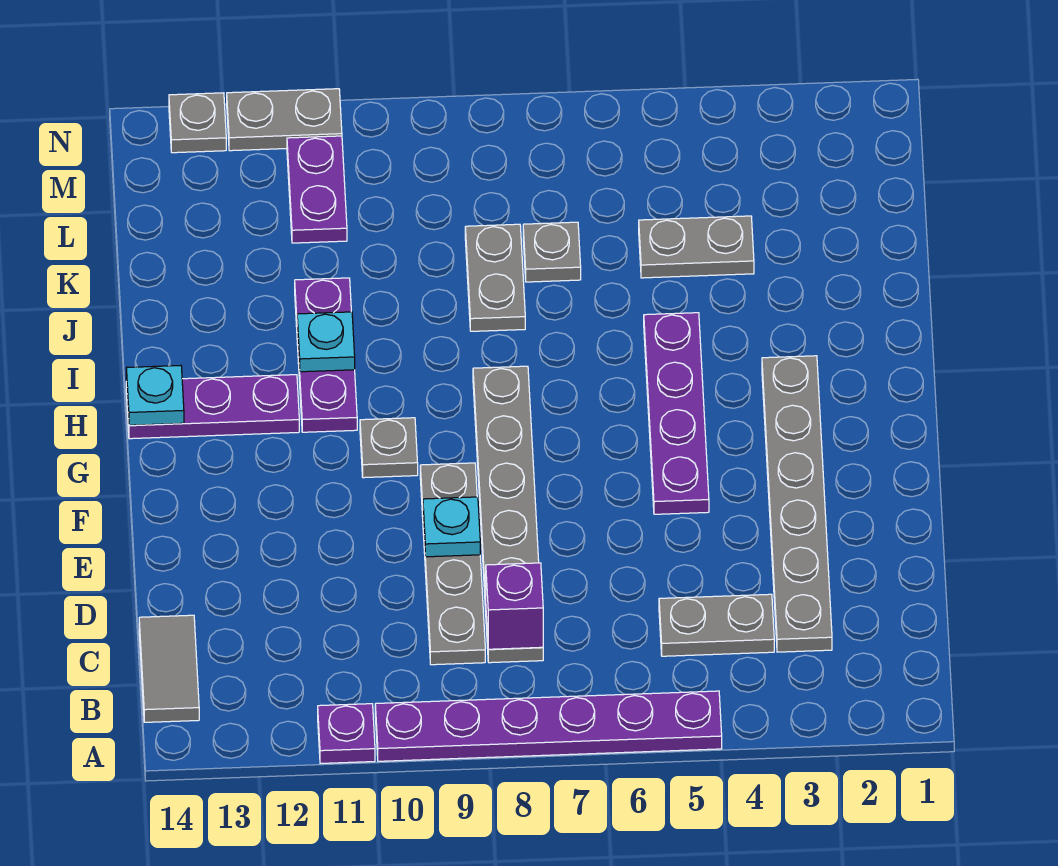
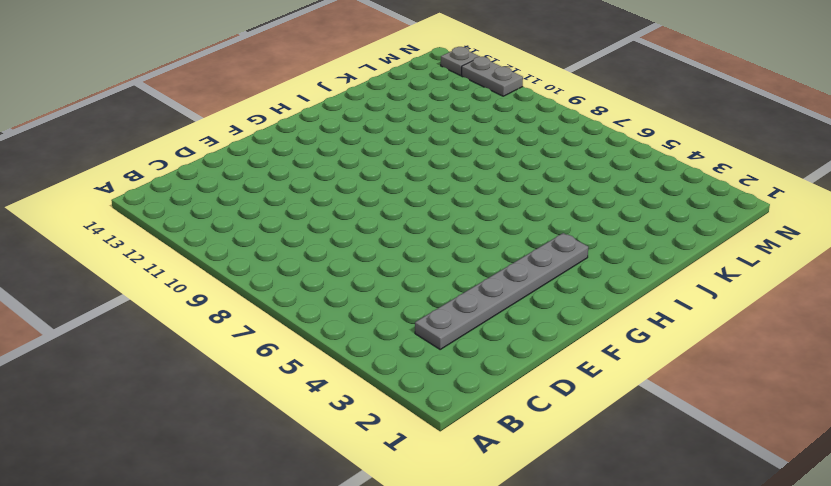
none -> purple 1x6 plate [375,691,722,761]
none -> purple 1x1 plate [318,704,375,763]
none -> grey 1x2 tile [139,615,199,722]

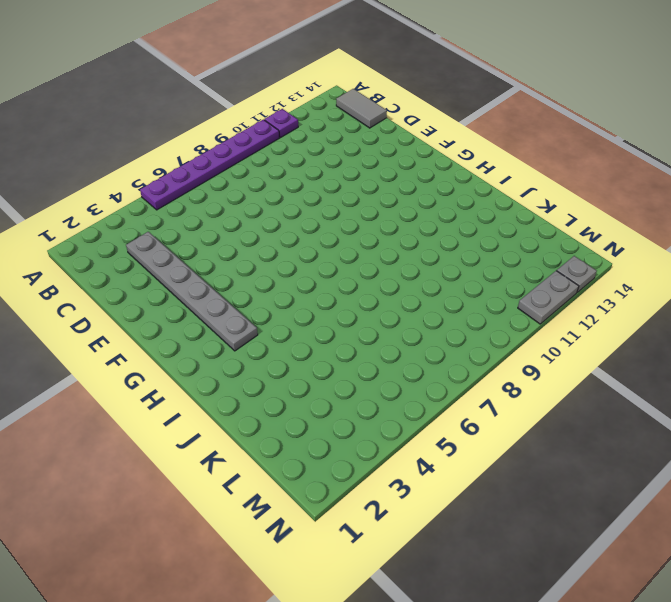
none -> grey 1x2 plate [659,594,774,656]
none -> grey 1x6 plate [473,366,543,663]
none -> grey 1x4 plate [420,463,485,665]

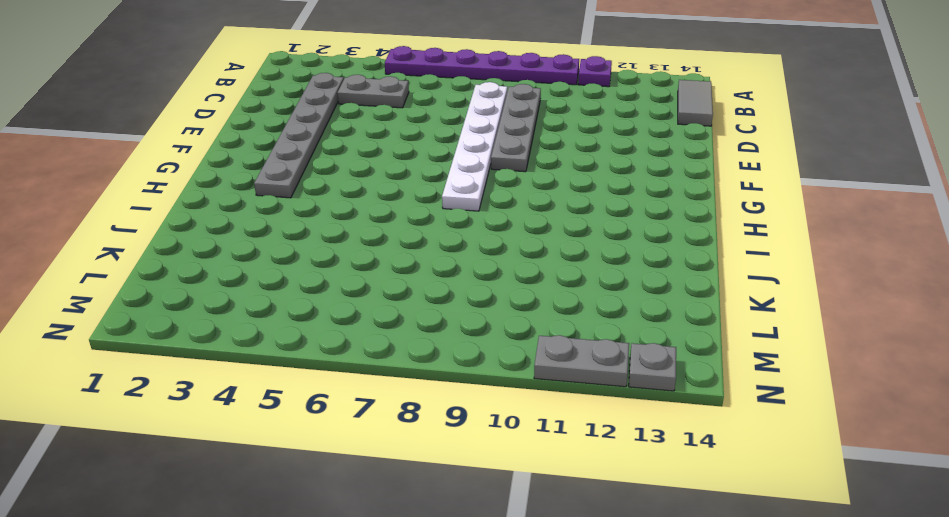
white 1x6 plate [442,82,507,211] -> grey 1x6 plate [473,366,543,663]
none -> purple 1x4 plate [644,313,709,514]
none -> grey 1x1 plate [360,418,418,478]
none -> purple 1x3 plate [295,278,357,432]

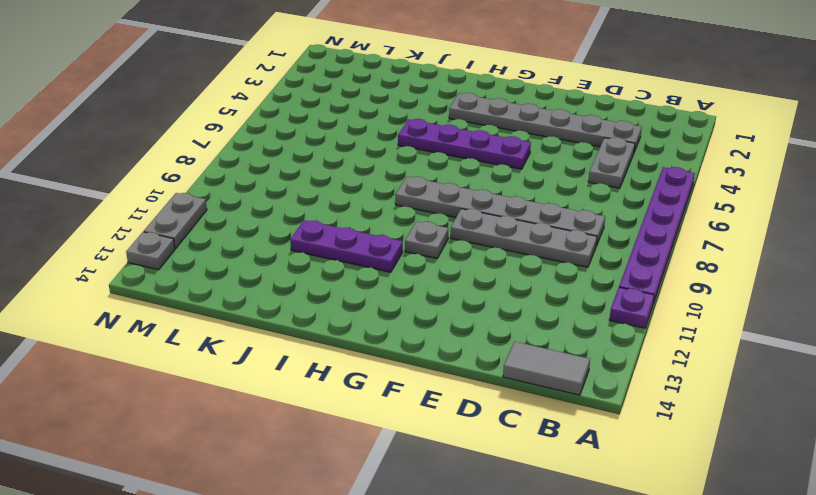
none -> purple 1x3 plate [126,375,299,439]
none -> grey 1x2 plate [465,224,525,331]
none -> grey 1x2 plate [639,216,754,278]

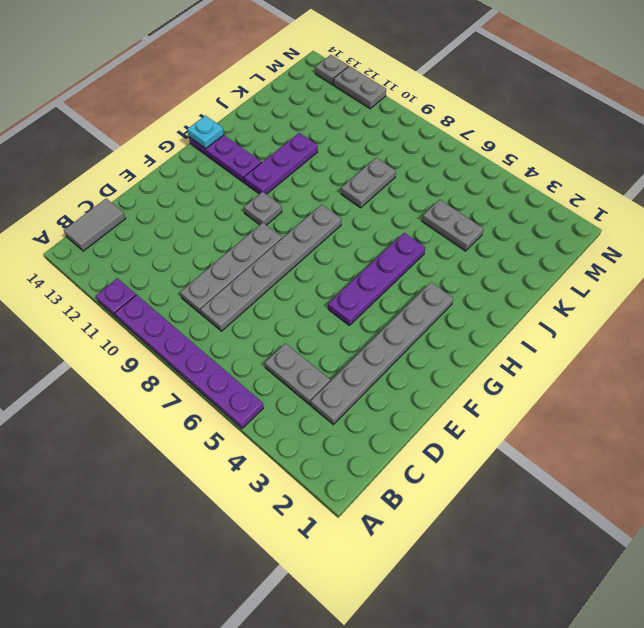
none -> grey 1x1 plate [523,222,581,282]
none -> purple 1x2 plate [287,136,347,243]
none -> purple 1x1 brick [486,563,543,649]

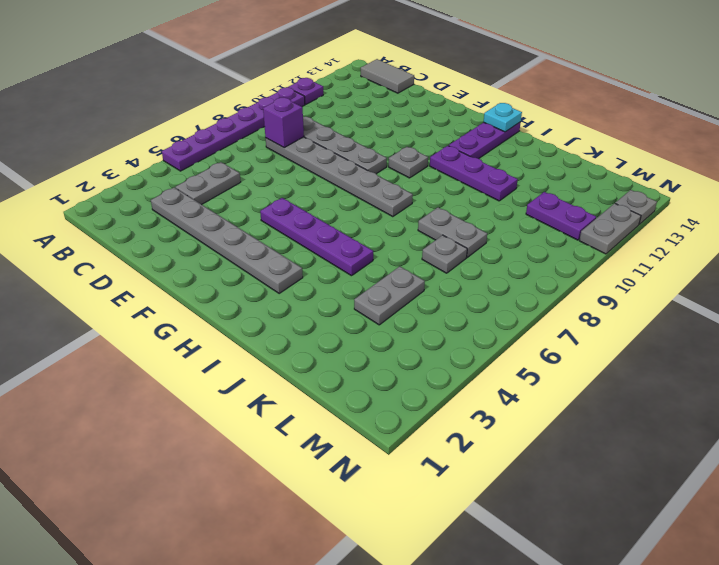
none -> cyan 1x1 plate [423,497,480,557]
none -> cyan 1x1 plate [297,312,355,372]

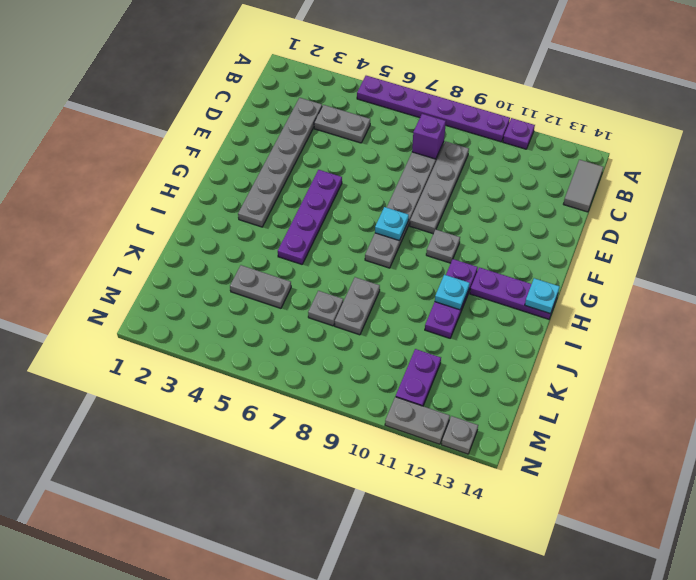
cyan 1x1 plate [375,207,409,241] -> cyan 1x1 plate moved to [423,497,480,557]

